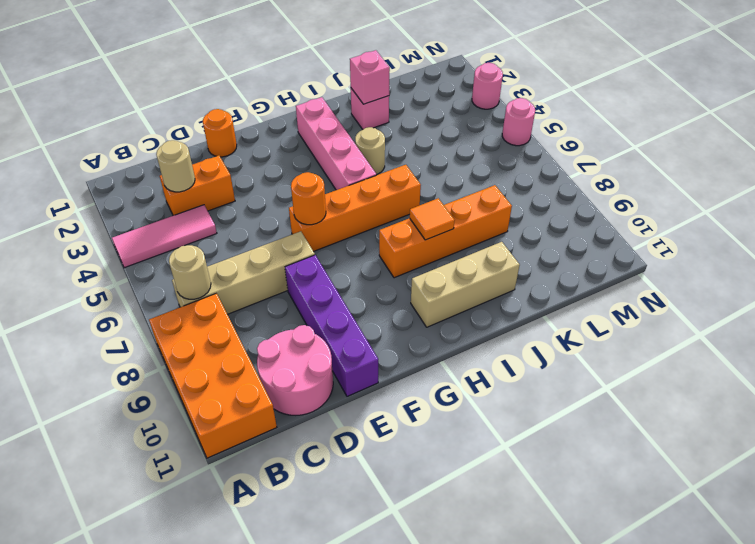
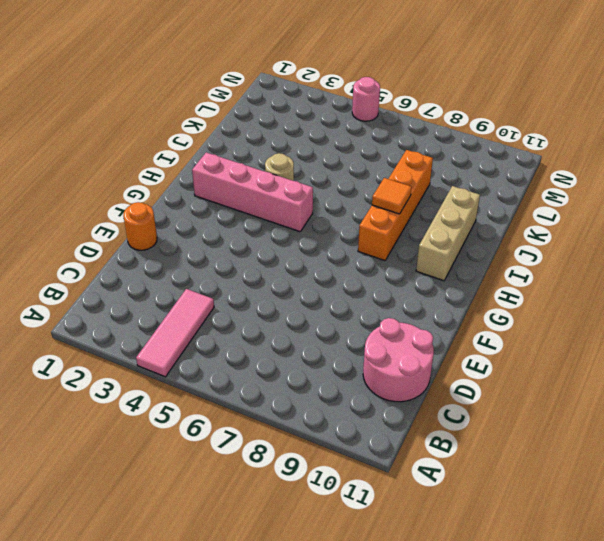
none -> orange 2x4 brick [149,293,277,458]
none -> tan 1x4 brick [172,231,315,314]
none -> orange 1x2 brick [160,156,235,216]

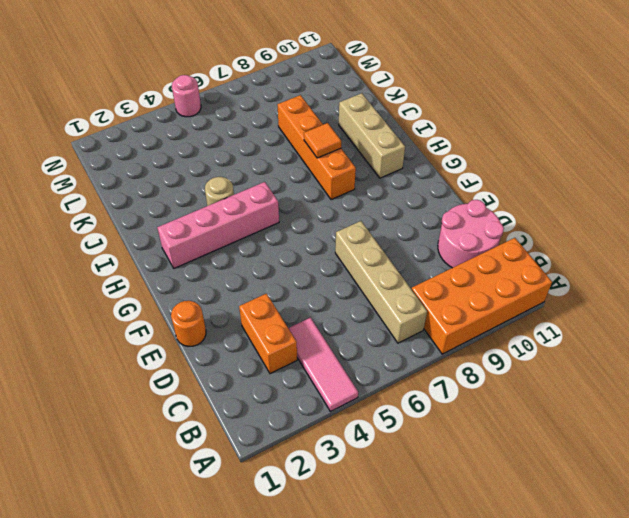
none -> purple 1x4 brick [285,255,378,396]
none -> orange 1x4 brick [289,165,421,251]
none -> pink 1x1 brick [351,88,389,129]

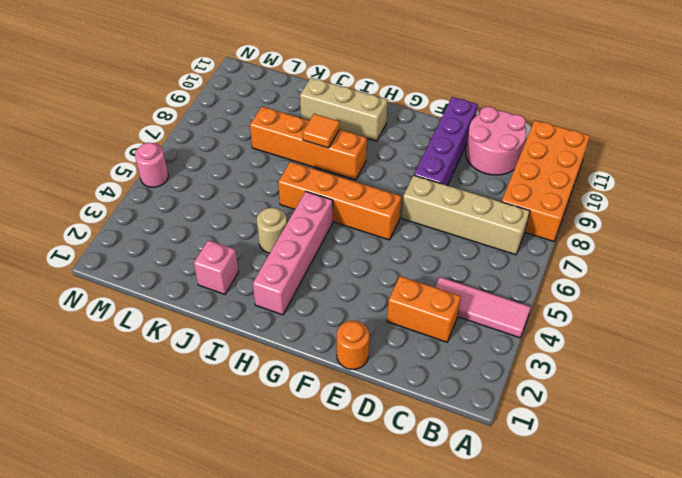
none -> pink 1x1 round brick [472,63,503,109]
none -> tan 1x1 round brick [169,245,211,299]
none -> tan 1x1 round brick [156,140,195,192]

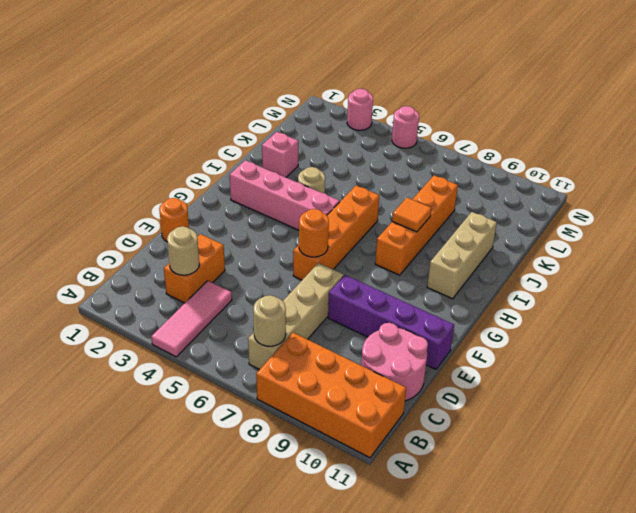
none -> pink 1x1 brick [350,50,390,104]

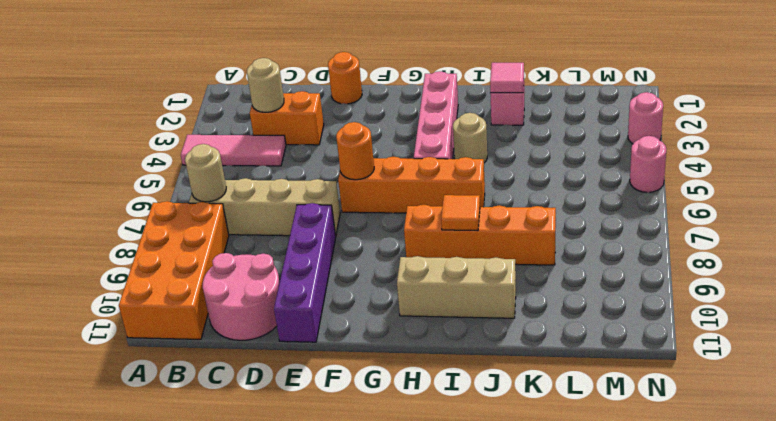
pink 1x1 tile [490,63,524,93] -> pink 1x1 brick [350,50,390,104]

